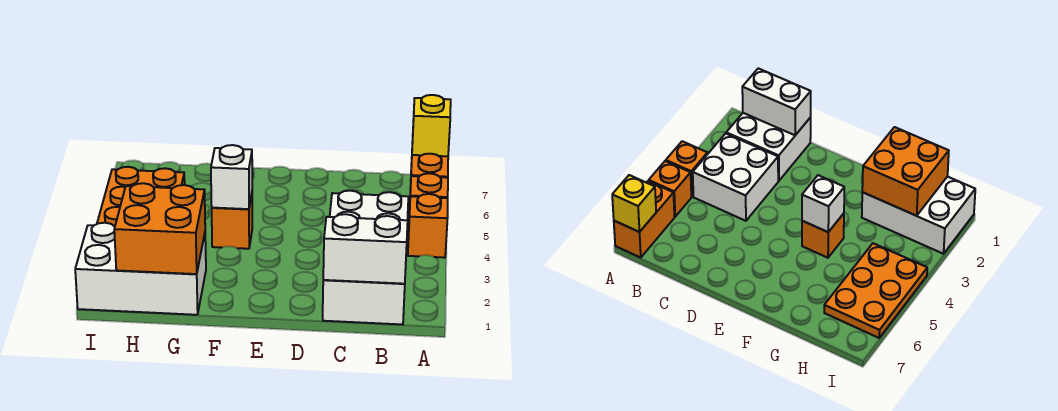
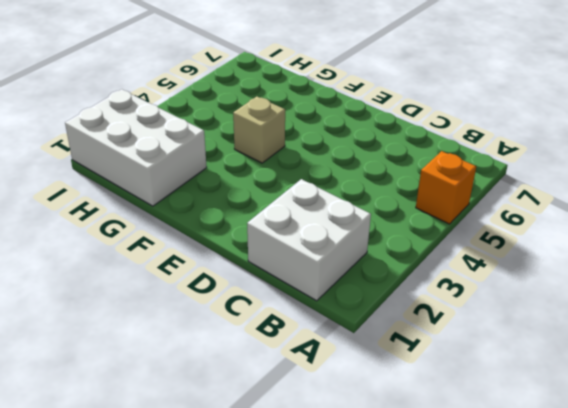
tan 1x1 brick [233,97,285,163] -> orange 1x1 brick [212,194,252,249]
none -> orange 1x1 brick [408,194,448,258]
none -> orange 1x2 brick [410,154,448,190]
none -> white 2x2 brick [330,191,408,220]

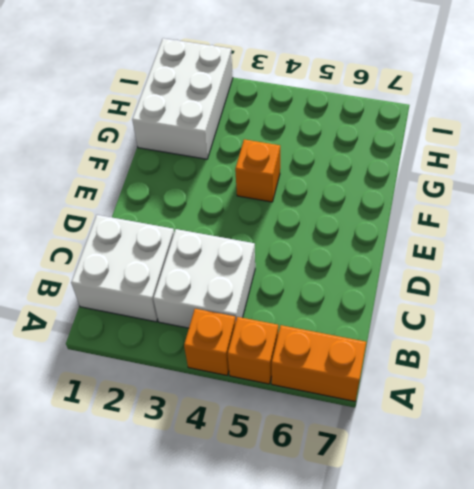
none -> orange 2x3 plate [97,167,185,226]
none -> yellow 1x1 brick [412,95,451,156]
none -> white 1x2 brick [323,214,408,284]

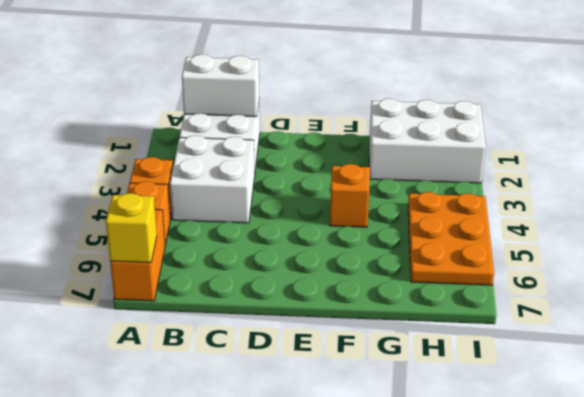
none -> white 1x1 brick [211,145,252,209]
none -> orange 2x2 brick [114,183,205,274]

